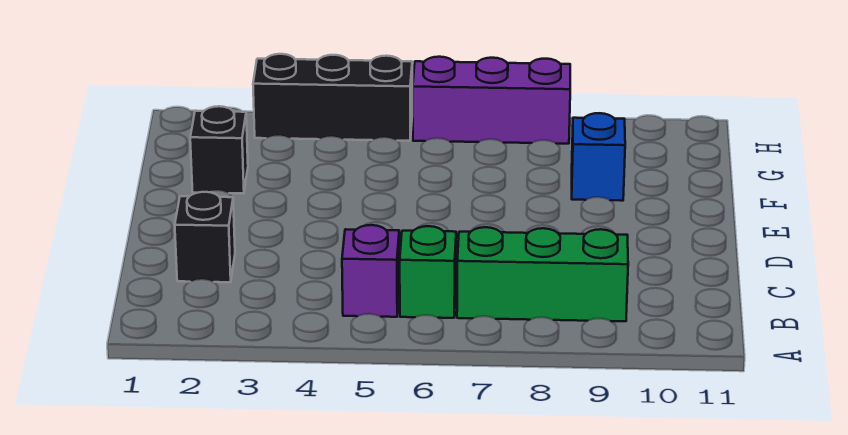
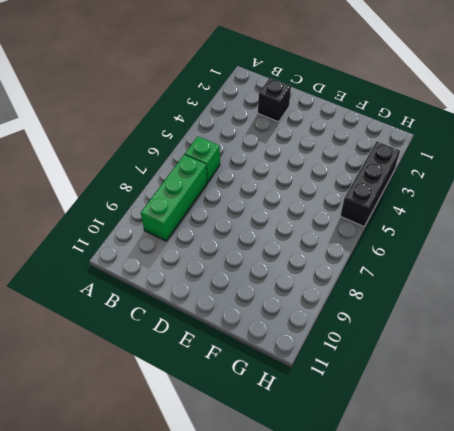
none -> purple 1x1 brick [342,225,399,317]
none -> black 1x1 brick [190,106,248,194]

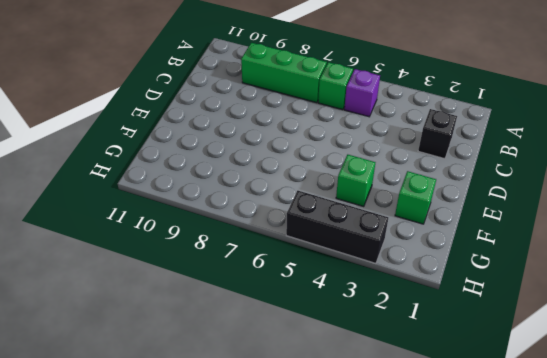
green 1x1 brick [395,171,436,224] -> black 1x1 brick [190,106,248,194]
green 1x1 brick [336,155,375,207] -> none
none -> blue 1x1 brick [572,113,625,201]
none -> purple 1x3 brick [413,57,570,144]

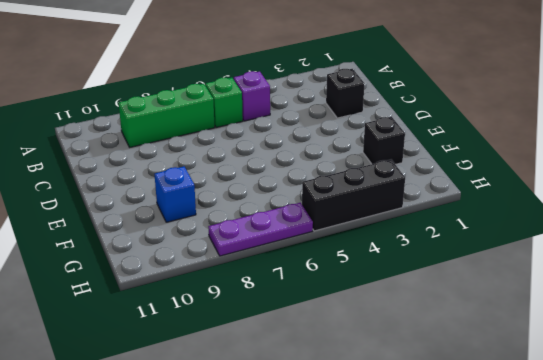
purple 1x3 plate [208,203,313,256] -> purple 1x3 brick [413,57,570,144]

